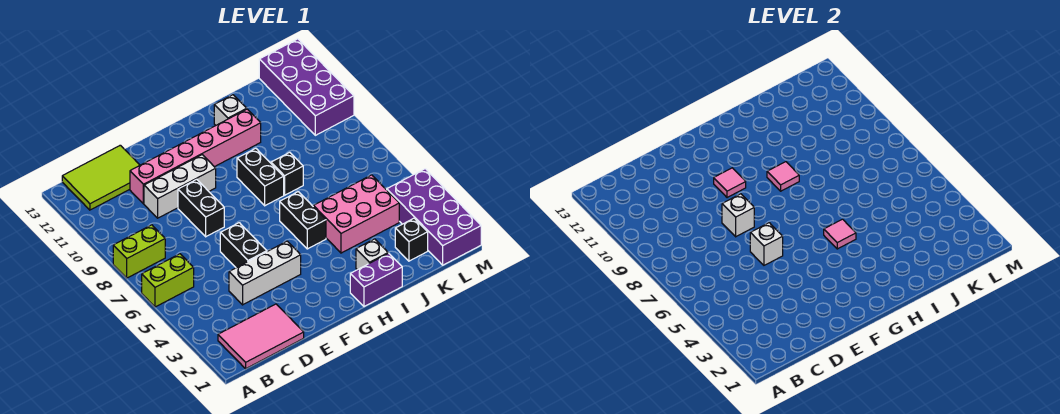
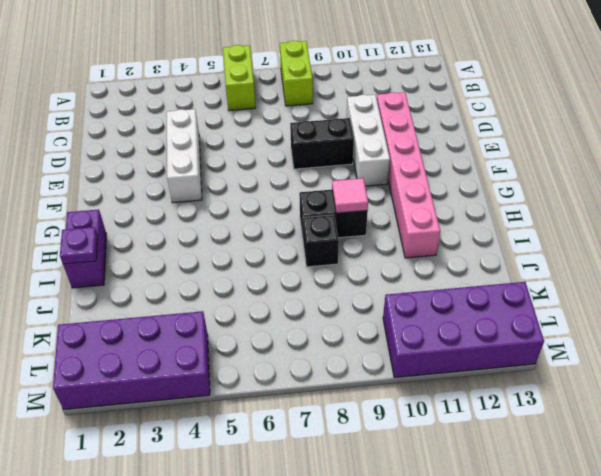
purple 1x1 plate [60,227,98,264] -> none
none -> pink 2x3 tile [218,304,304,369]
none -> lime 2x3 tile [62,145,140,210]
none -> black 1x2 brick [220,223,267,268]

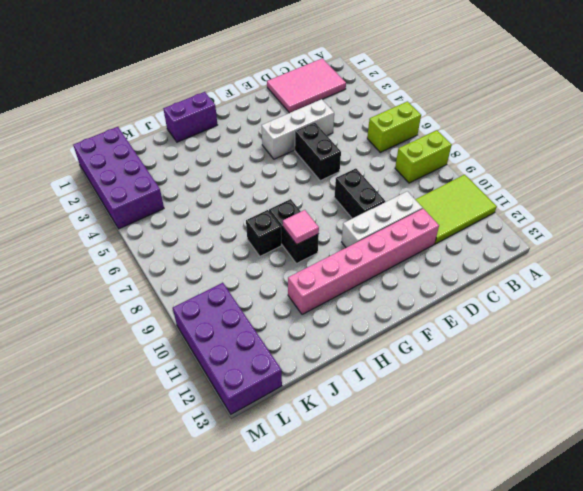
lime 2x3 tile [415,175,497,244] -> lime 2x3 tile moved to [62,145,140,210]
none -> black 1x2 brick [280,192,326,249]
none -> white 1x1 brick [356,239,388,270]
none -> pink 2x3 brick [313,175,399,253]

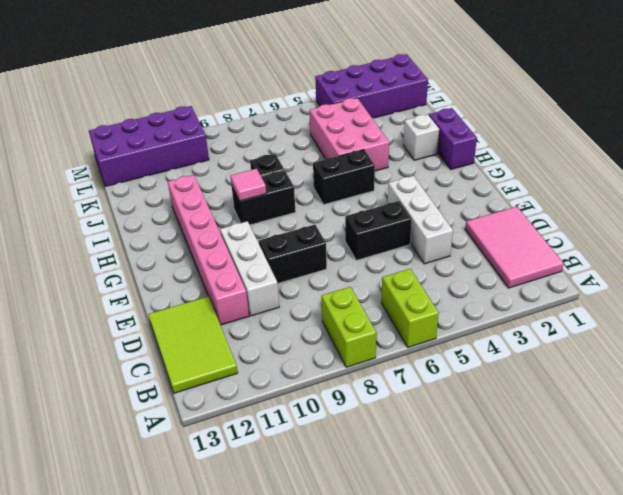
none -> white 1x1 brick [214,95,247,125]
none -> black 1x1 brick [395,218,428,261]
none -> white 1x1 brick [750,223,783,265]

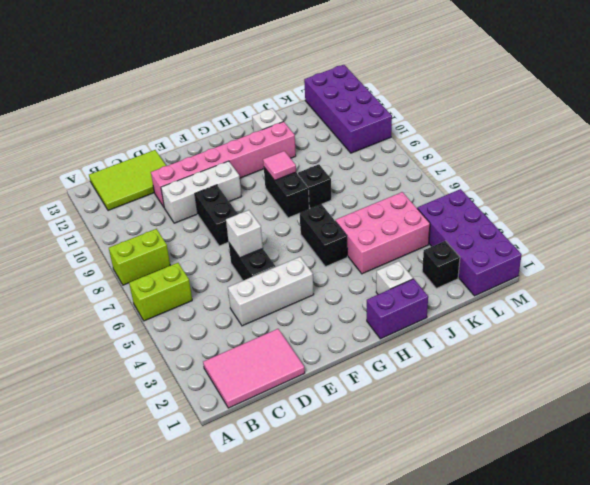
none -> white 1x1 brick [722,194,754,237]
none -> pink 1x1 tile [714,168,746,198]
none -> pink 1x1 tile [824,219,856,249]

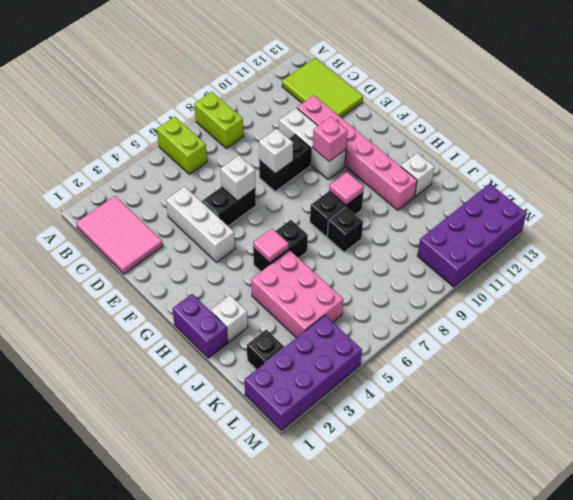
pink 1x1 brick [313,117,348,161] -> pink 1x1 tile [714,168,746,198]

